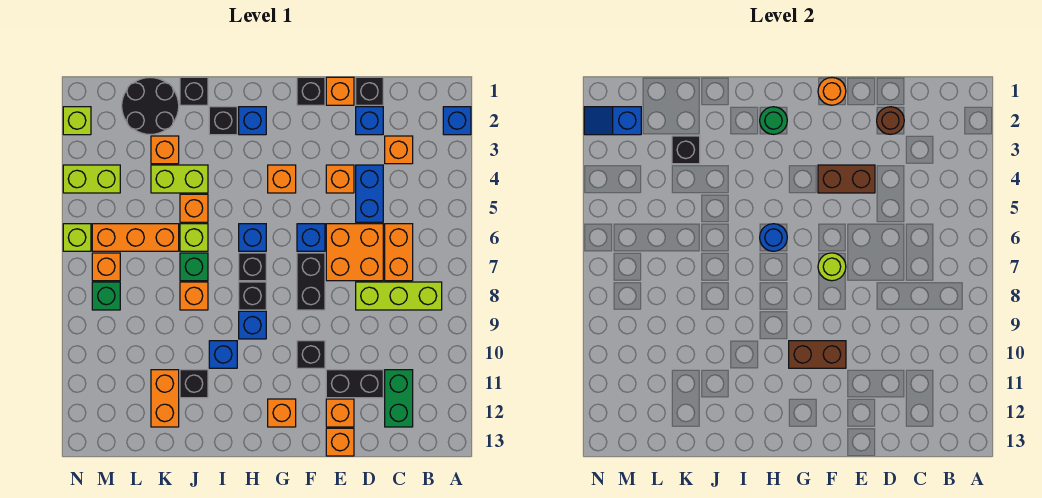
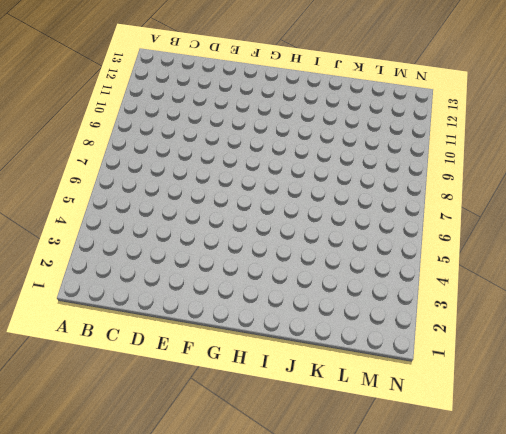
none -> blue 1x1 brick [443,107,471,135]
none -> lime 1x3 brick [356,282,442,310]
none -> orange 1x1 brick [385,136,413,164]
none -> orange 1x2 brick [385,224,413,281]

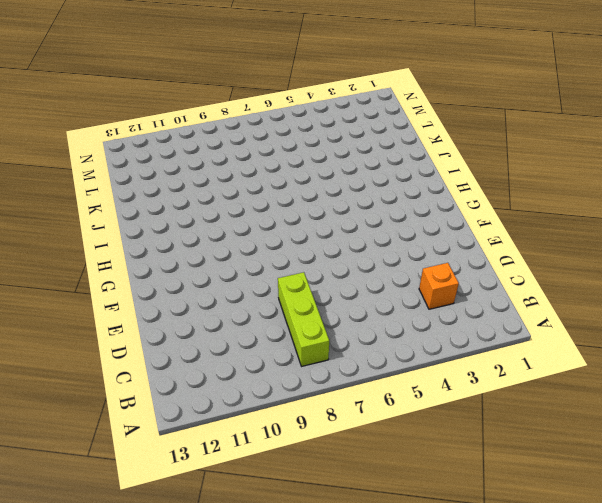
none -> blue 1x1 brick [443,107,471,135]
none -> orange 1x2 brick [385,224,413,281]
none -> green 1x2 brick [385,370,413,427]
none -> black 1x1 brick [356,77,383,105]

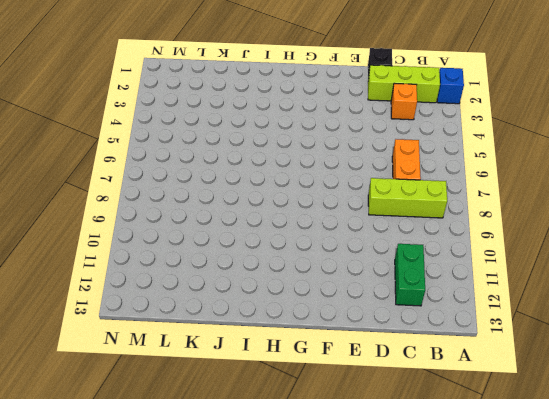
lime 1x3 brick [368,65,440,103] -> blue 1x1 brick [356,107,383,135]
none -> blue 1x2 brick [356,165,383,222]
none -> orange 2x2 brick [326,224,383,281]
none -> black 1x2 brick [326,370,383,398]
none -> orange 1x1 brick [326,77,354,105]

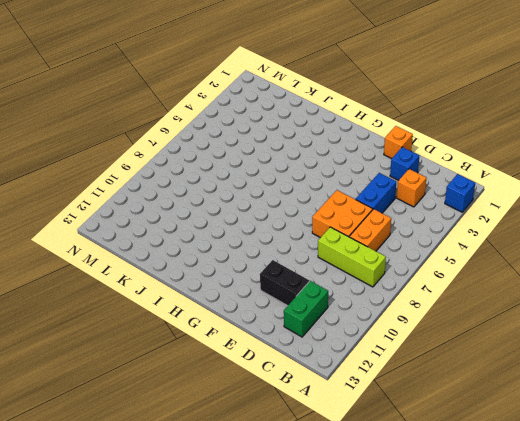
none -> black 1x1 brick [356,77,383,105]
none -> orange 1x1 brick [326,165,354,193]
none -> orange 1x1 brick [326,399,354,427]
none -> orange 1x1 brick [326,428,354,456]

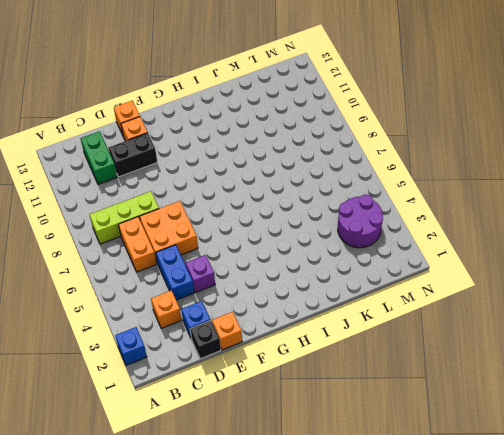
purple 1x1 brick [186,255,215,293] -> orange 1x1 brick [326,165,354,193]
purple 2x2 round brick [338,195,383,248] -> lime 1x2 brick [63,165,120,193]
none -> black 1x1 brick [297,77,325,105]
none -> blue 1x1 brick [297,224,325,251]
none -> black 1x2 brick [297,253,325,310]
none -> black 1x1 brick [297,341,325,368]

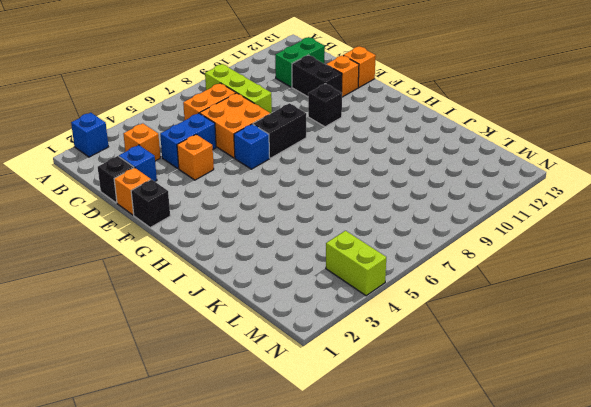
none -> orange 1x1 brick [268,165,296,193]
none -> orange 1x1 brick [268,399,296,427]
none -> blue 1x1 brick [239,107,266,135]
none -> blue 1x1 brick [239,224,266,251]

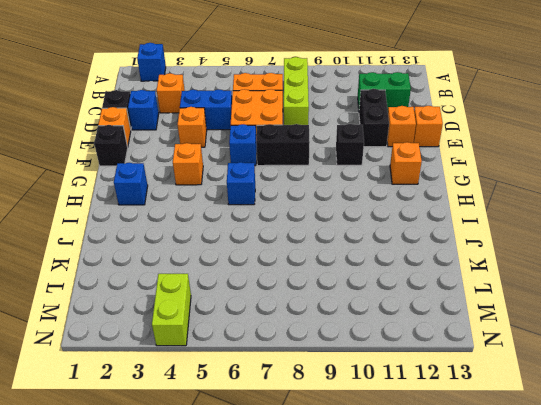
none -> black 1x1 brick [239,253,266,281]
none -> black 1x1 brick [239,282,266,310]
none -> blue 1x1 brick [239,311,266,339]
none -> black 1x1 brick [209,107,237,135]

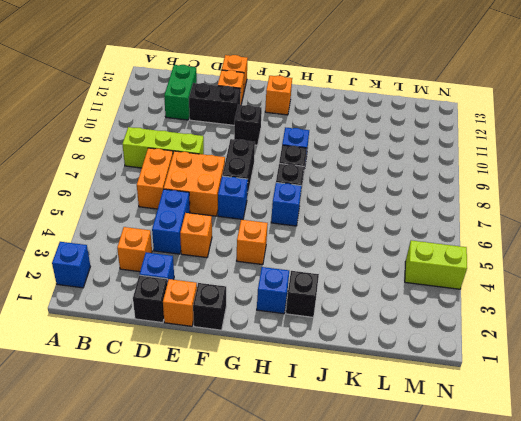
none -> blue 1x1 brick [209,341,237,368]
none -> black 1x1 brick [180,77,208,105]
none -> lime 1x2 brick [151,165,208,193]
none -> orange 1x1 brick [180,194,208,222]

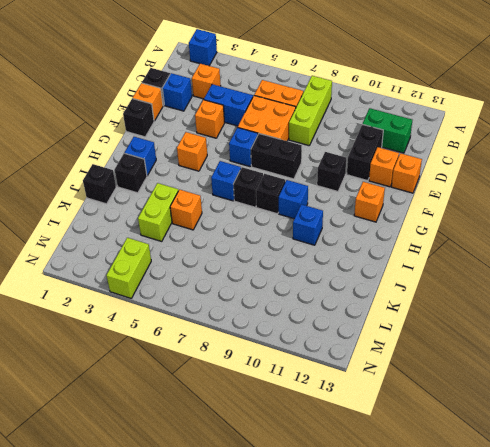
none -> lime 1x1 brick [180,224,208,251]
none -> green 1x1 brick [180,253,208,281]
none -> orange 1x1 brick [180,282,208,310]
none -> black 1x1 brick [180,370,208,398]

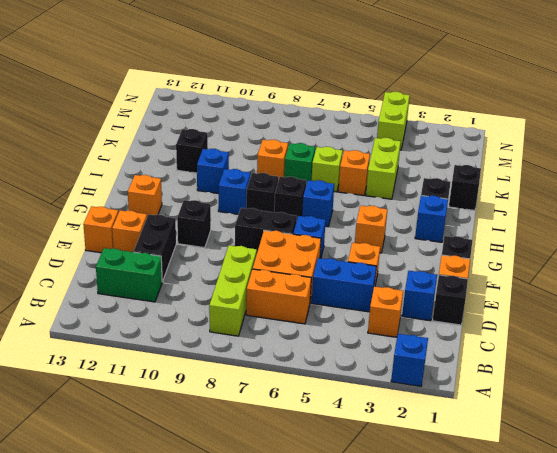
none -> black 2x2 round brick [122,77,179,135]
none -> orange 1x1 brick [151,136,179,164]
none -> orange 1x3 brick [92,224,179,251]
none -> orange 1x2 brick [151,370,179,427]

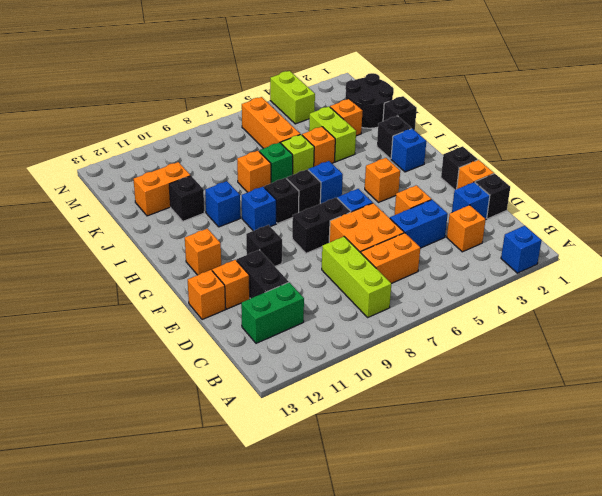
none -> orange 1x1 brick [92,253,120,281]
none -> green 1x1 brick [92,282,120,310]
none -> lime 1x1 brick [63,107,91,135]
none -> lime 1x1 brick [63,224,91,251]

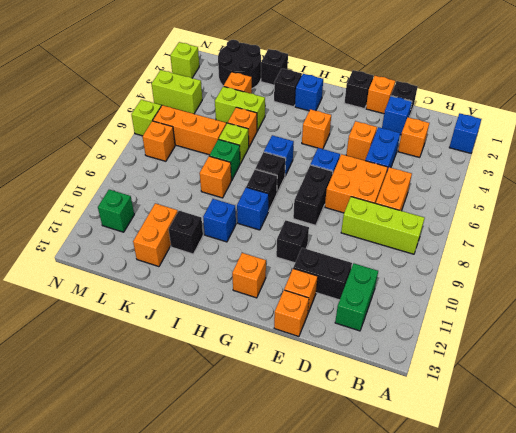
green 1x1 brick [98,190,134,232] -> green 1x1 brick moved to [92,282,120,310]
none -> brown 1x1 round brick [877,107,904,134]
none -> brown 1x2 brick [818,165,875,193]
none -> orange 1x1 round brick [818,78,846,105]
none -> lime 1x1 round brick [818,253,846,281]

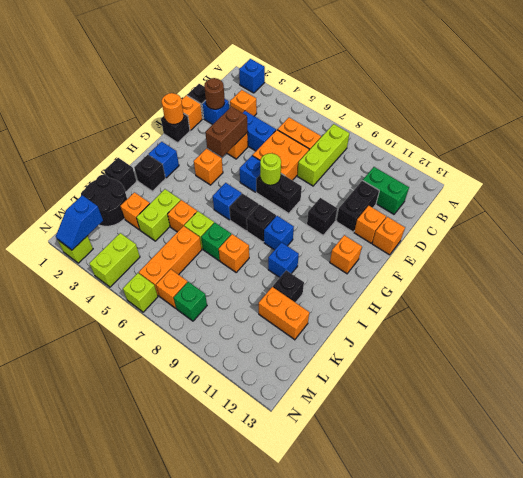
none -> brown 1x2 brick [789,341,846,368]
none -> green 1x1 round brick [760,107,787,134]
none -> blue 1x1 round brick [760,224,787,251]
none -> black 1x1 brick [672,136,700,164]

